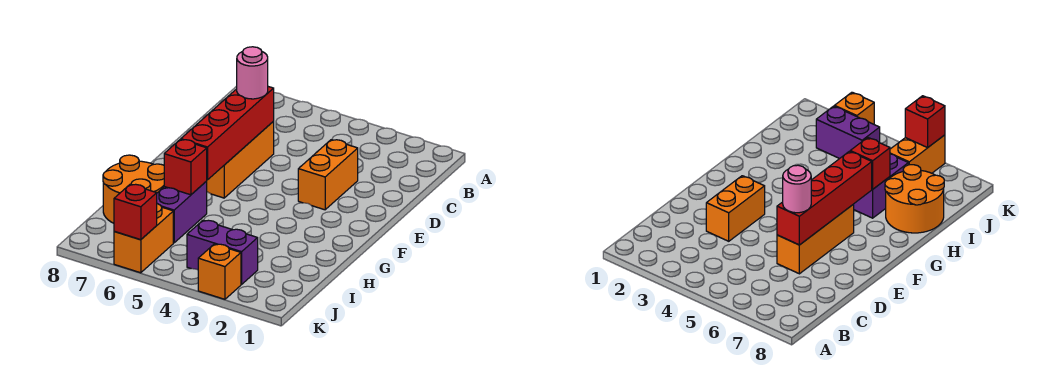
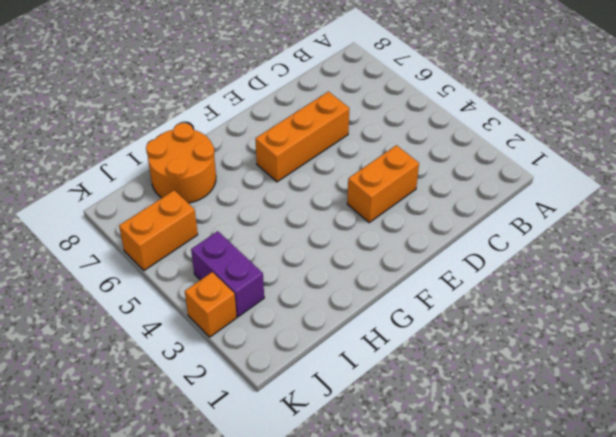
none -> purple 1x2 brick [157,181,207,243]
none -> red 1x4 brick [181,87,274,180]

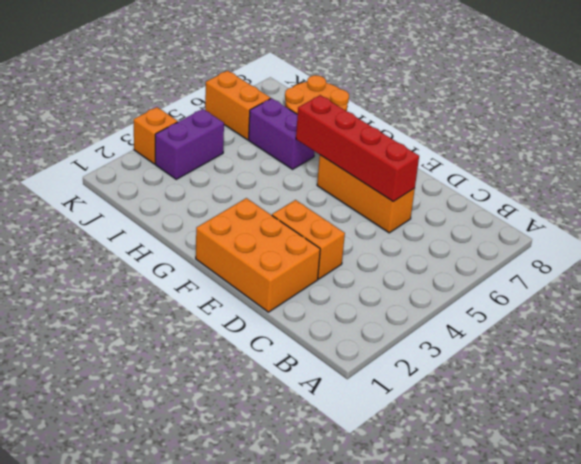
orange 2x3 brick [196,198,320,312] -> none
none -> red 1x1 brick [164,140,207,195]
none -> red 1x1 brick [114,184,157,240]

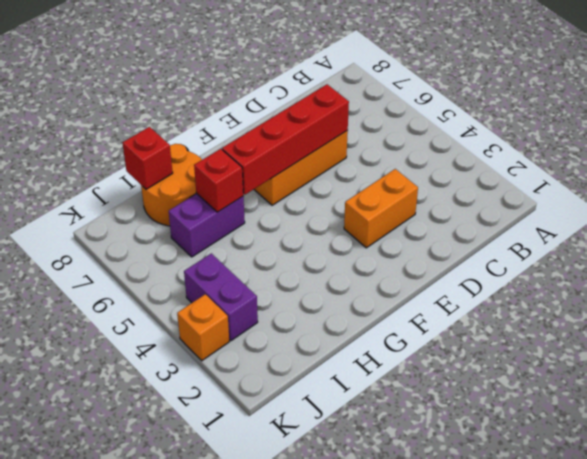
red 1x1 brick [123,127,173,189] -> red 1x1 brick moved to [114,184,157,240]
none -> orange 1x2 brick [114,204,173,273]
none -> pink 1x1 round brick [237,47,268,99]

